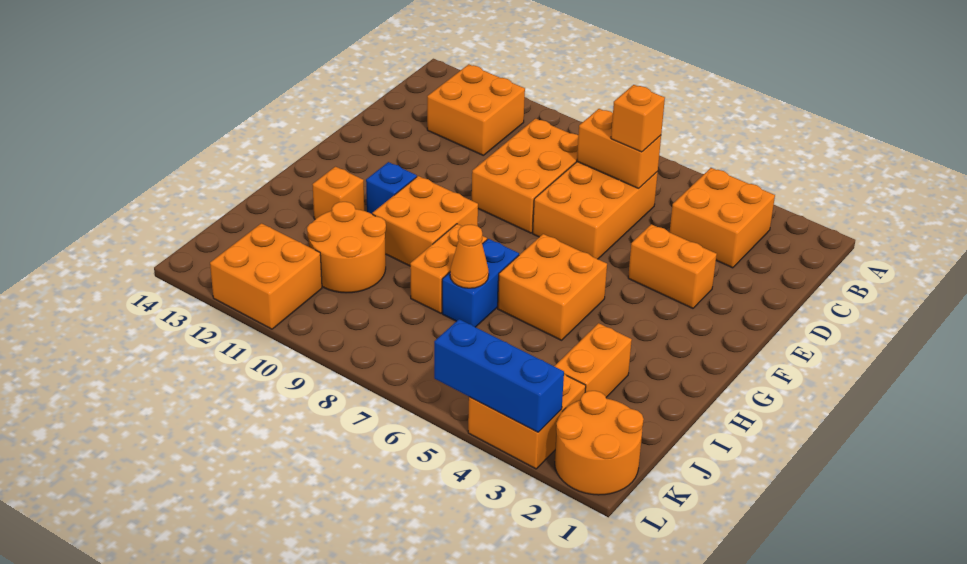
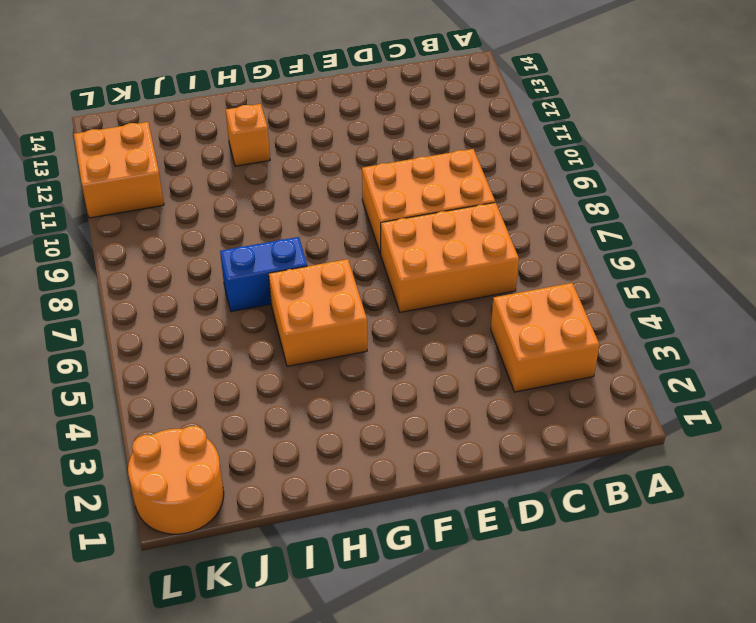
none -> orange 2x2 brick [427,64,525,155]
none -> orange 1x2 brick [628,224,717,308]
none -> orange 2x2 brick [372,176,478,266]

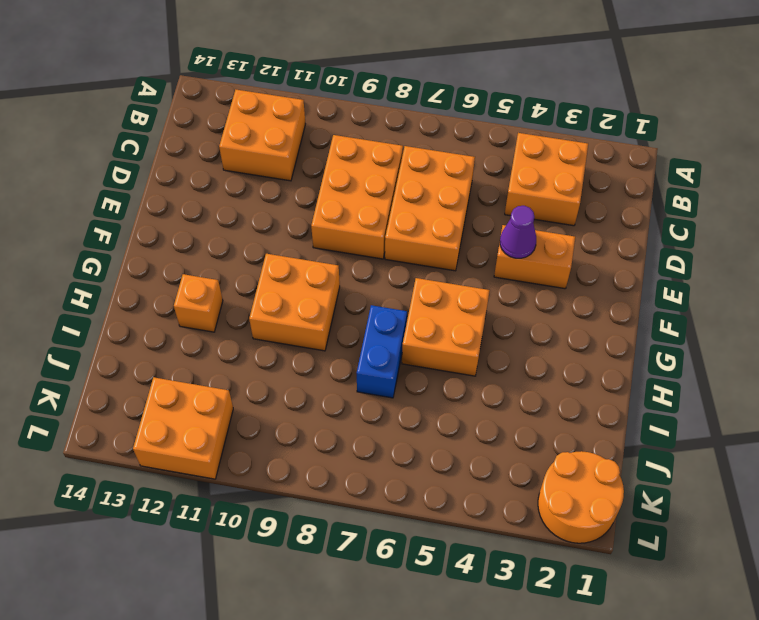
purple 1x1 cone [500,206,536,258] -> none
none -> blue 1x1 brick [366,162,417,214]
none -> orange 1x2 brick [410,224,487,313]
none -> orange 1x2 brick [554,323,632,397]

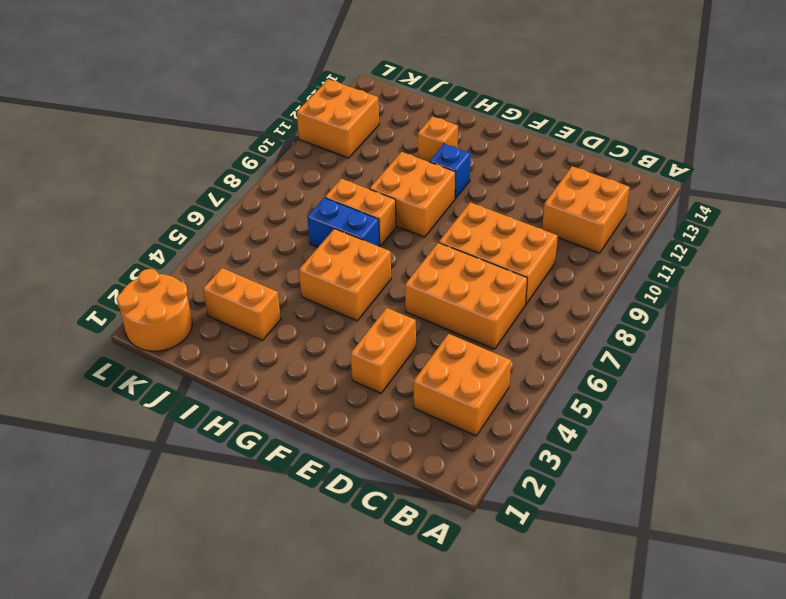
none -> orange 2x2 round brick [307,202,386,293]
none -> orange 2x2 brick [468,374,586,469]
none -> orange 1x2 brick [577,109,661,188]

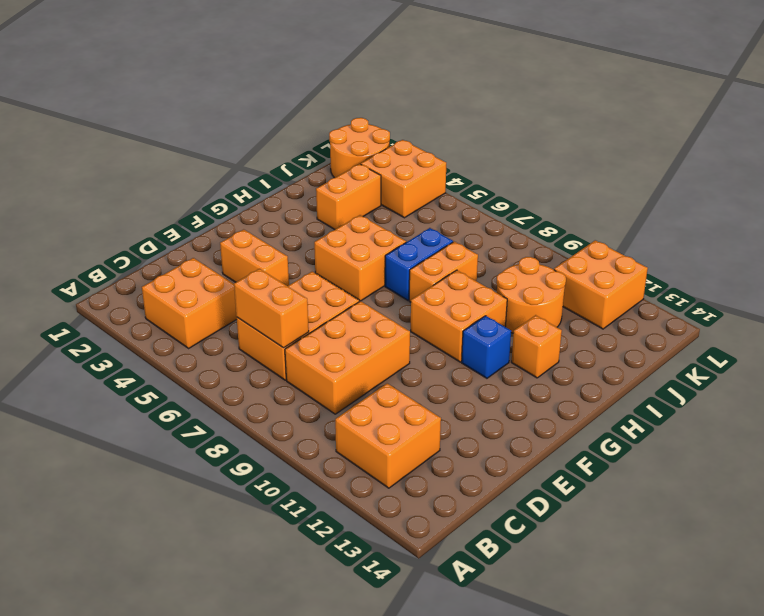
none -> orange 1x1 cone [450,225,489,288]
none -> blue 1x3 brick [434,319,564,432]
none -> orange 1x1 brick [611,85,665,152]

